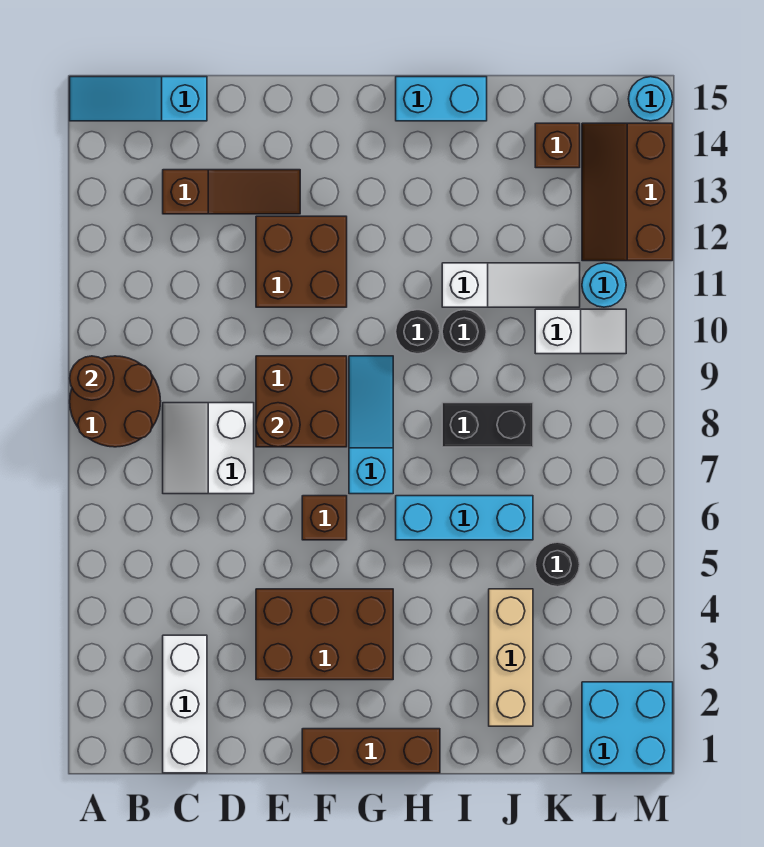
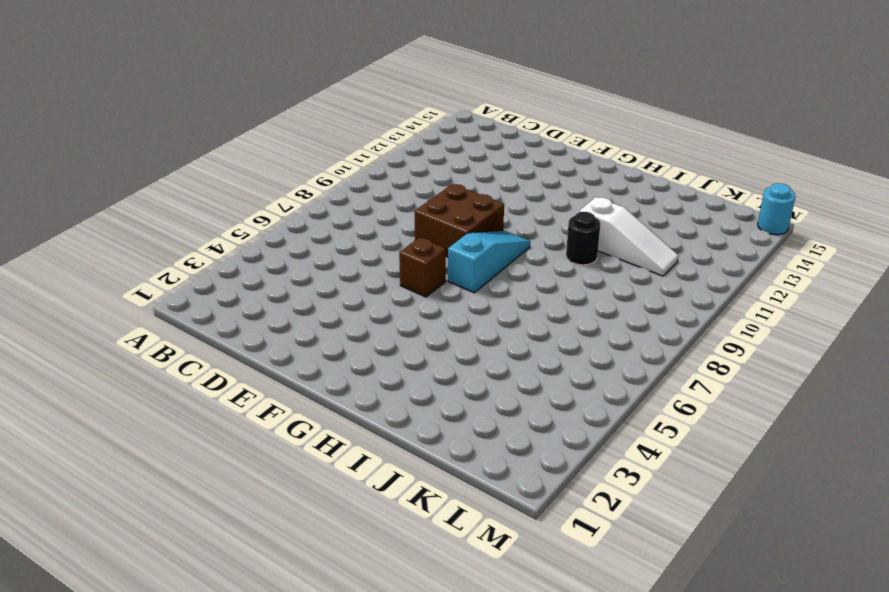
none -> brown 2x2 round brick [70,356,161,447]
none -> cyan 1x3 slope [70,77,207,121]
none -> white 1x3 brick [163,635,207,773]

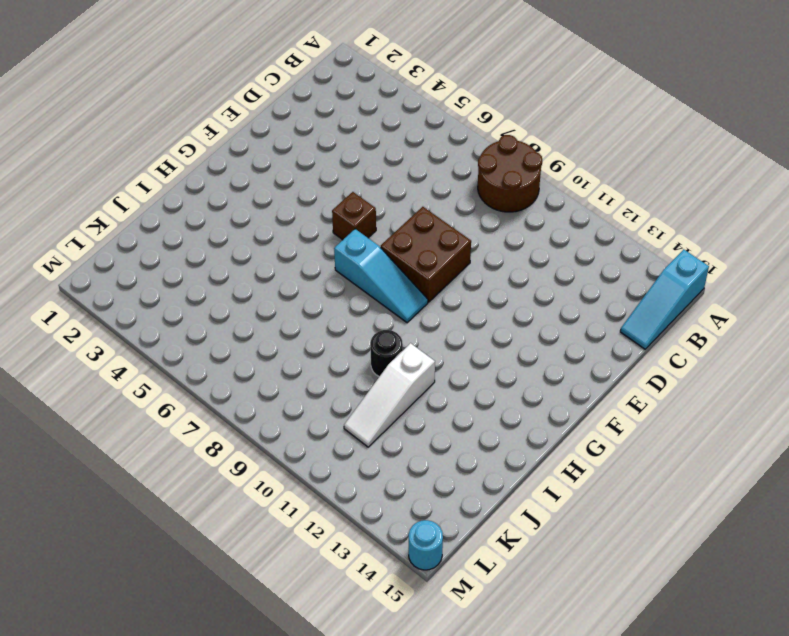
cyan 1x3 slope [620,249,709,349] -> cyan 1x3 slope turned to [70,77,207,121]
none -> white 1x3 brick [163,635,207,773]
none -> white 2x2 slope [163,403,254,494]
none -> brown 1x3 slope [163,170,300,214]

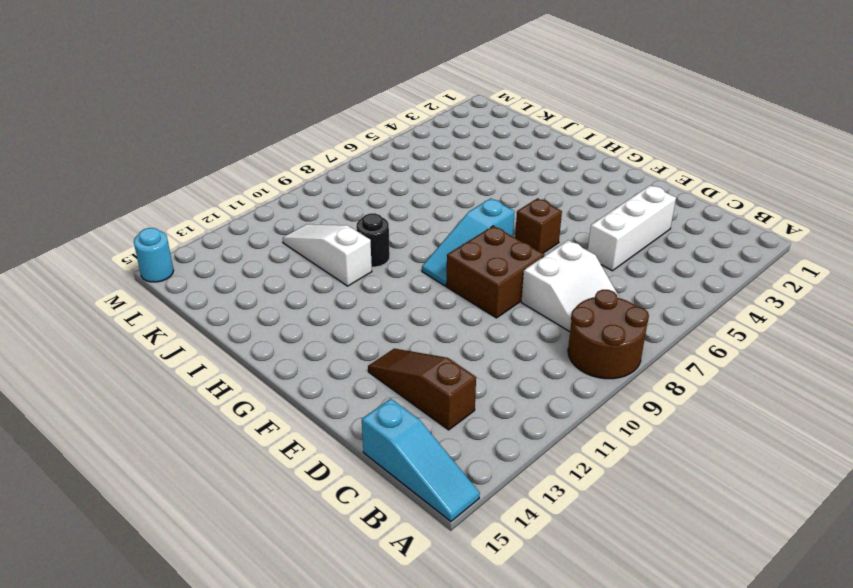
white 1x3 brick [588,185,676,271] -> white 1x3 brick moved to [163,635,207,773]
none -> brown 2x3 brick [256,589,393,680]
none -> brown 2x2 brick [256,216,347,307]
none -> brown 1x3 brick [302,729,440,773]

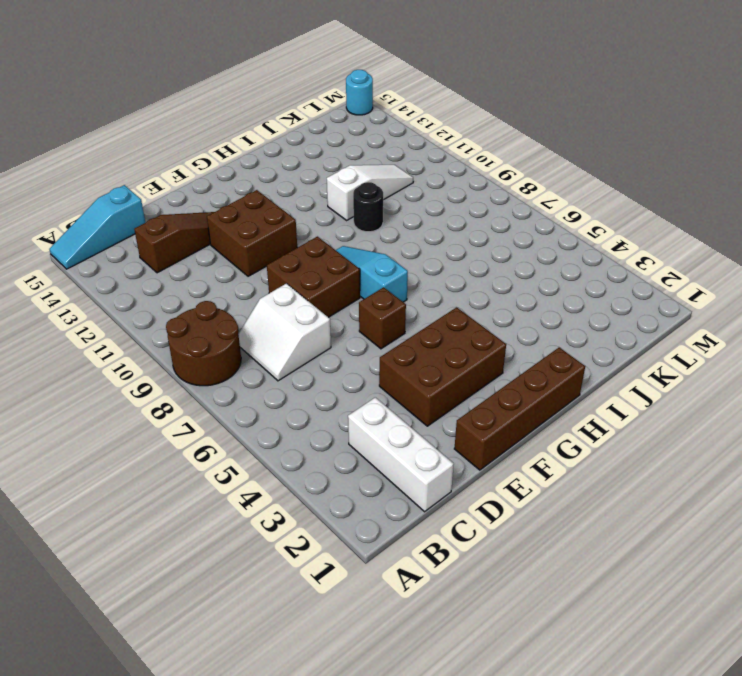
brown 1x4 brick [454,348,585,470] -> brown 1x3 brick [302,729,440,773]
none -> cyan 1x3 brick [396,496,533,540]
none -> black 1x1 round brick [396,310,440,354]
none -> cyan 1x2 brick [396,77,487,121]

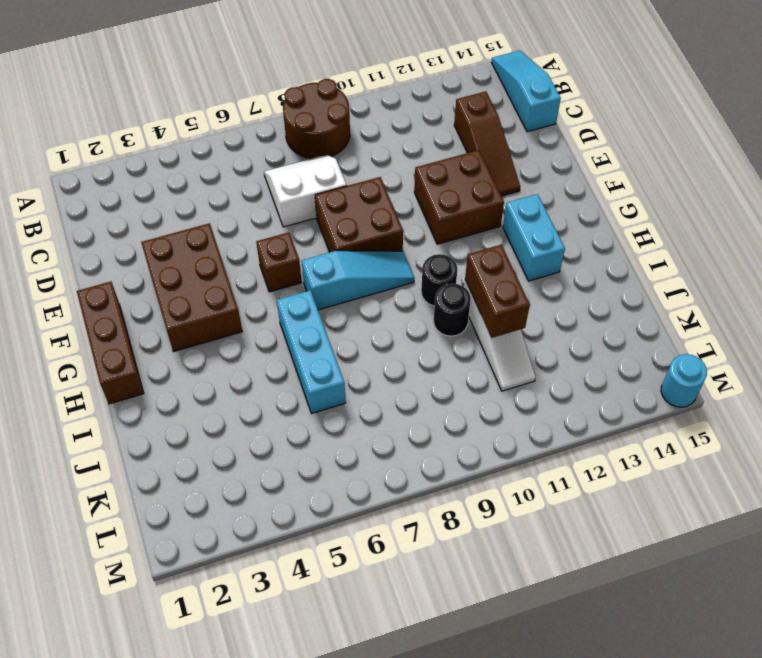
cyan 1x2 brick [503,194,565,281] -> cyan 1x2 brick moved to [396,77,487,121]
brown 1x2 brick [465,245,530,338] -> none
none -> white 1x3 brick [163,635,207,773]
none -> black 1x2 brick [442,403,533,447]
none -> tan 1x3 brick [489,589,533,726]

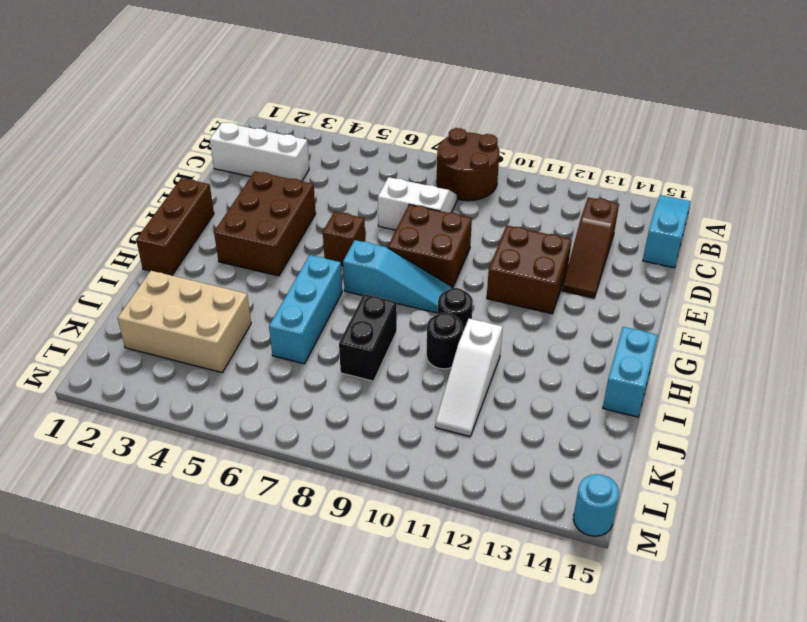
tan 2x3 brick [118,271,251,373] -> tan 1x3 brick [489,589,533,726]
none -> black 1x1 round brick [535,542,580,587]
none -> white 1x2 slope [535,309,626,354]
none -> brown 1x1 brick [535,123,580,168]

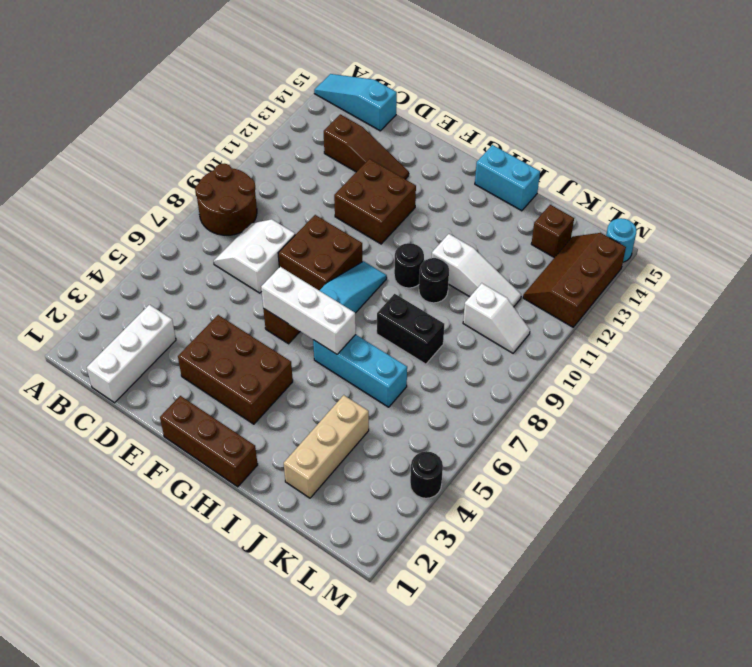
white 1x3 brick [261,267,356,354] -> none
black 1x1 round brick [410,451,443,498] -> black 1x1 round brick moved to [535,542,580,587]
none -> cyan 2x2 brick [582,682,673,773]
none -> cyan 1x1 round brick [582,263,626,307]
none -> brown 1x1 round brick [70,356,114,400]

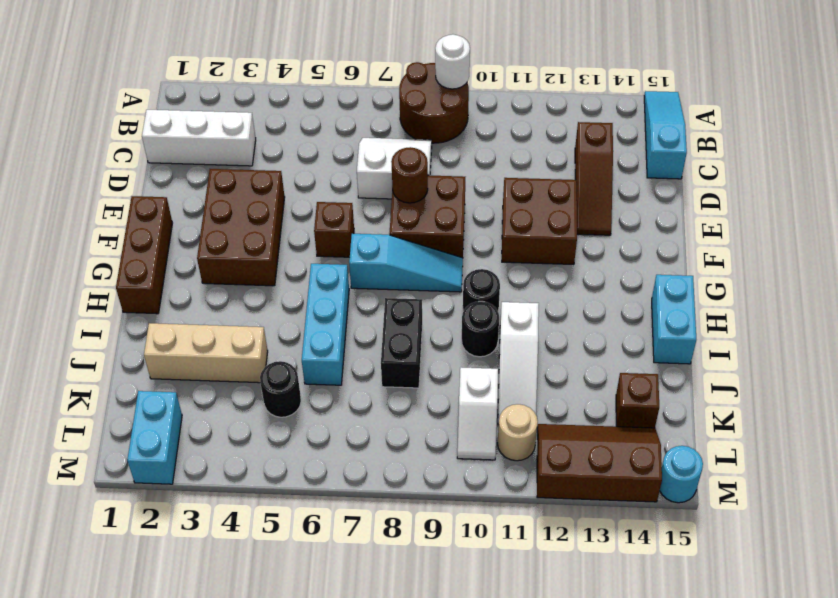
white 1x1 round brick [435,34,470,89] -> brown 1x1 round brick [70,356,114,400]
cyan 1x2 brick [127,391,182,484] -> cyan 2x2 brick [582,682,673,773]
tan 1x1 round brick [498,404,538,461] -> cyan 1x1 round brick [582,263,626,307]

